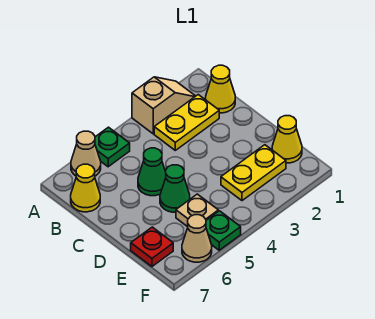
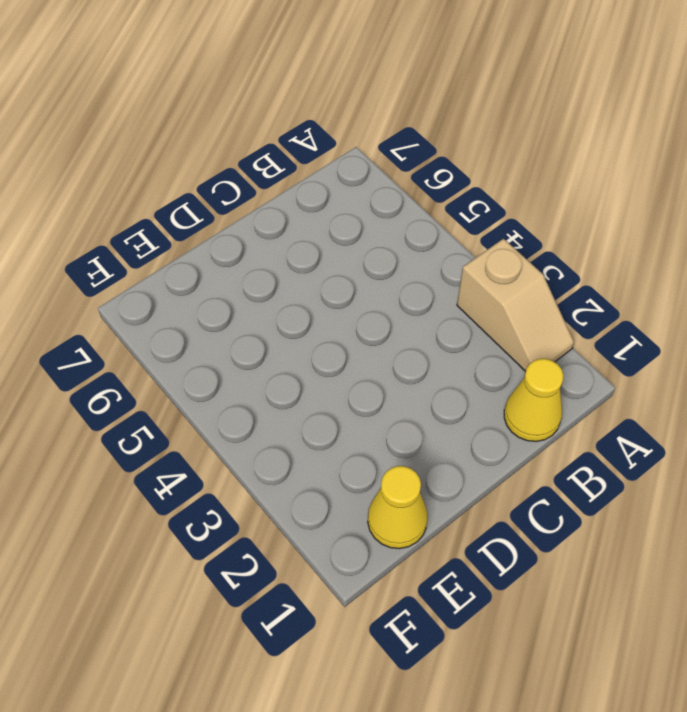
none -> green 1x1 plate [95,127,130,167]
none -> tan 1x1 cone [71,131,101,176]
none -> yellow 1x2 plate [154,95,219,150]

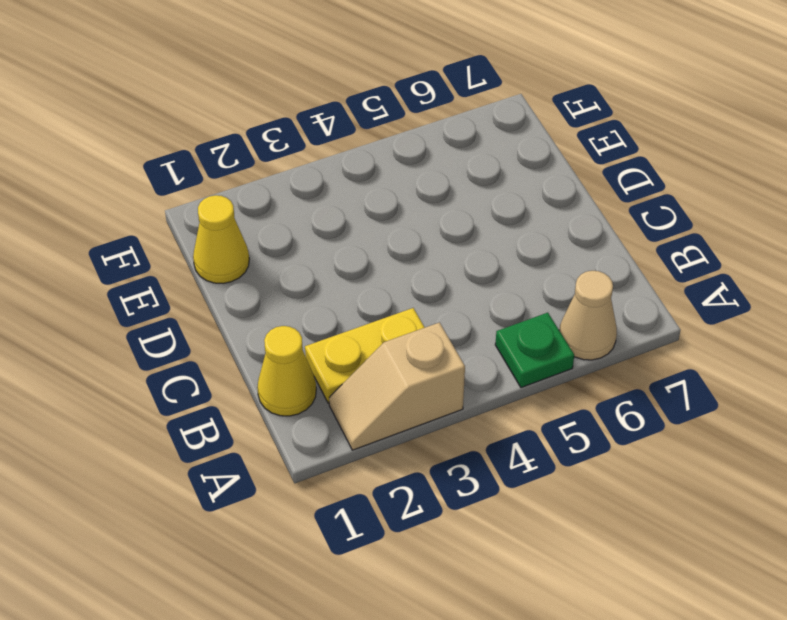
none -> yellow 1x1 cone [71,164,100,212]
none -> green 1x1 cone [138,148,166,196]
none -> green 1x1 cone [160,165,190,212]

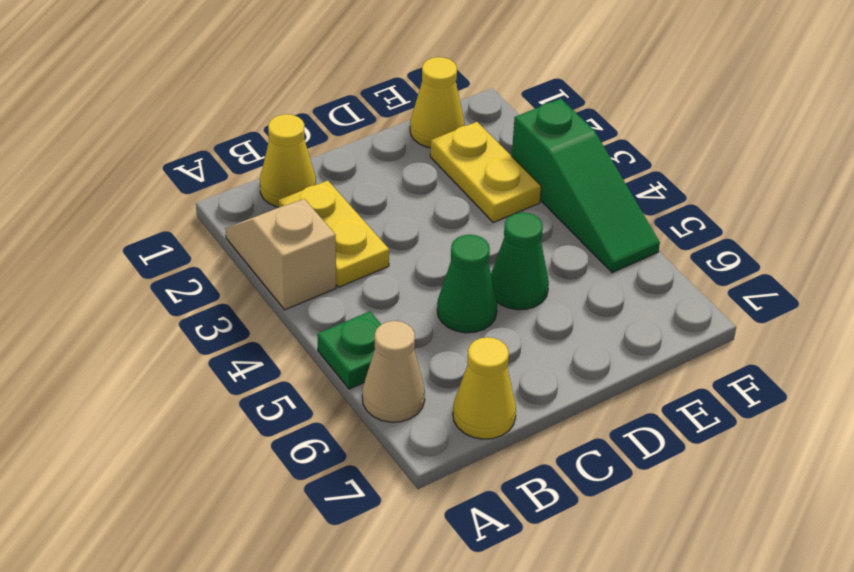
green 1x3 slope [512,99,660,273] -> green 1x1 plate [206,211,241,250]
none -> tan 1x1 plate [176,194,218,227]
none -> red 1x1 plate [131,227,173,266]
none -> tan 1x1 cone [182,215,212,262]

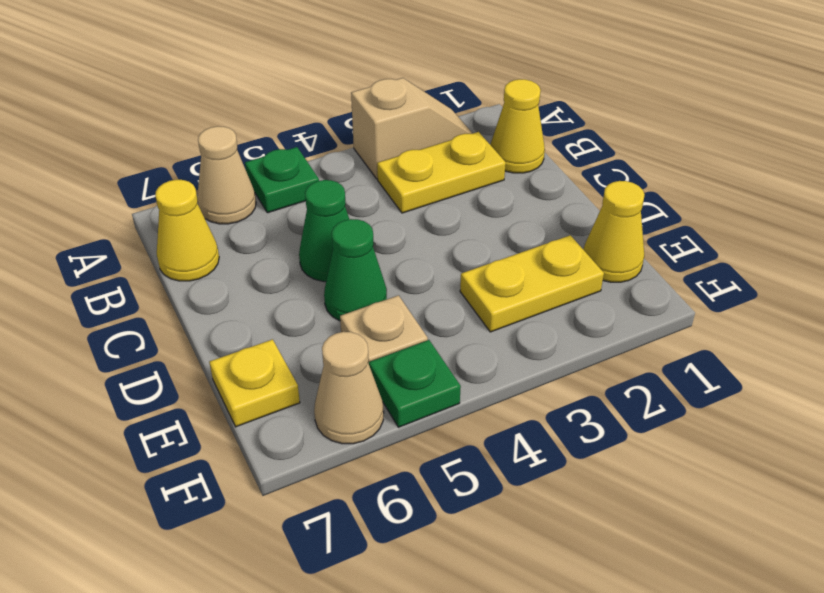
yellow 1x1 plate [209,339,300,427] -> red 1x1 plate [131,227,173,266]

